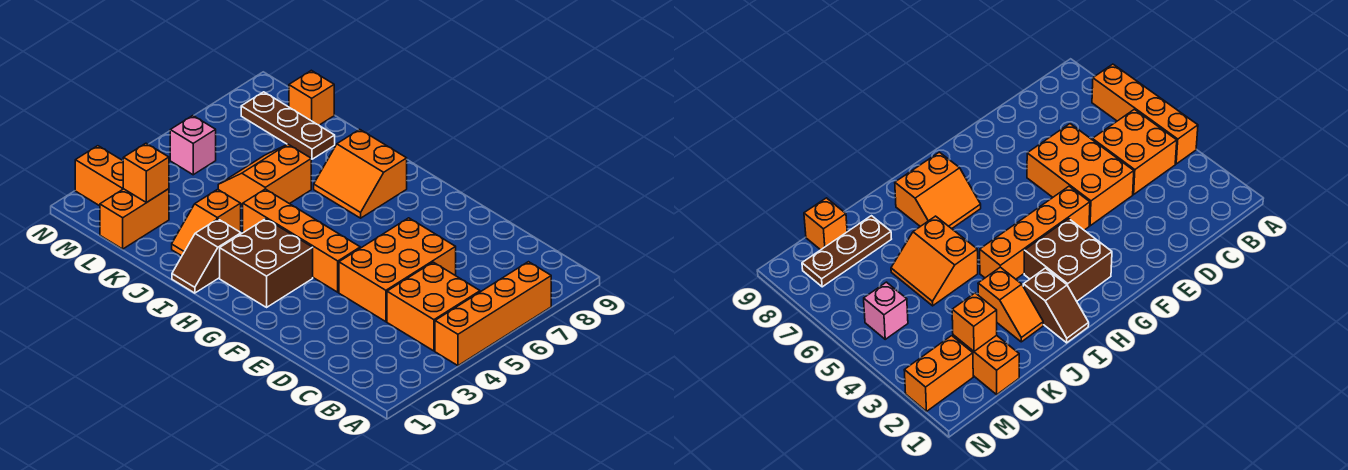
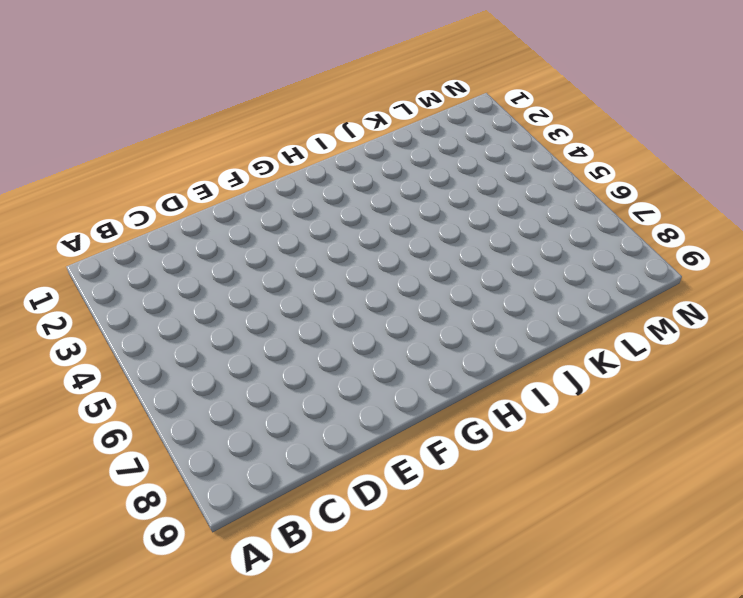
none -> orange 1x4 brick [435,262,551,366]
none -> orange 2x2 brick [387,262,480,351]
none -> orange 2x3 brick [339,218,456,322]

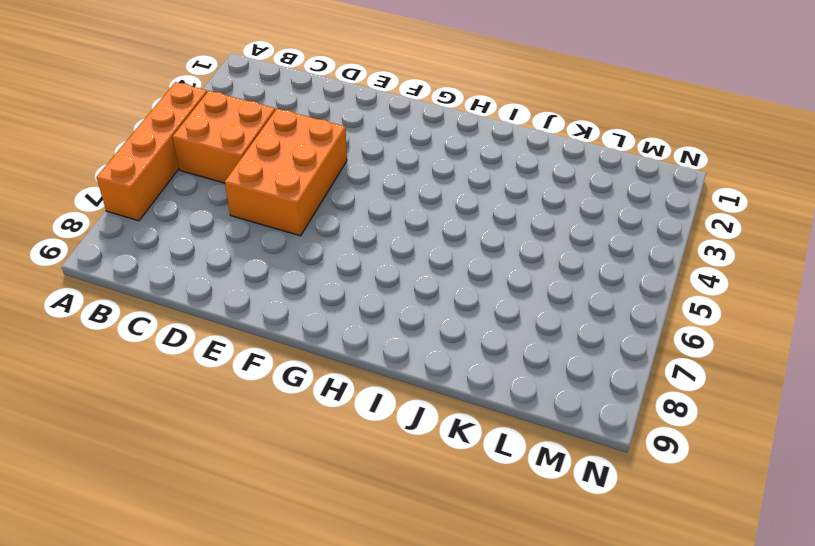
none -> orange 1x4 brick [243,189,360,292]
none -> brown 2x2 brick [220,219,313,307]
none -> orange 2x2 slope [314,129,407,218]

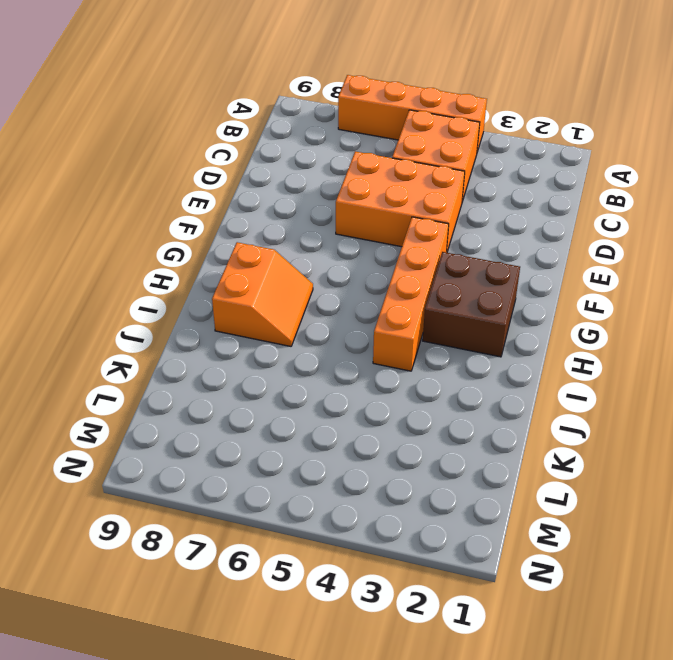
none -> brown 1x2 slope [172,219,241,293]
none -> orange 1x2 slope [172,189,241,256]
none -> orange 2x2 slope [218,144,311,205]

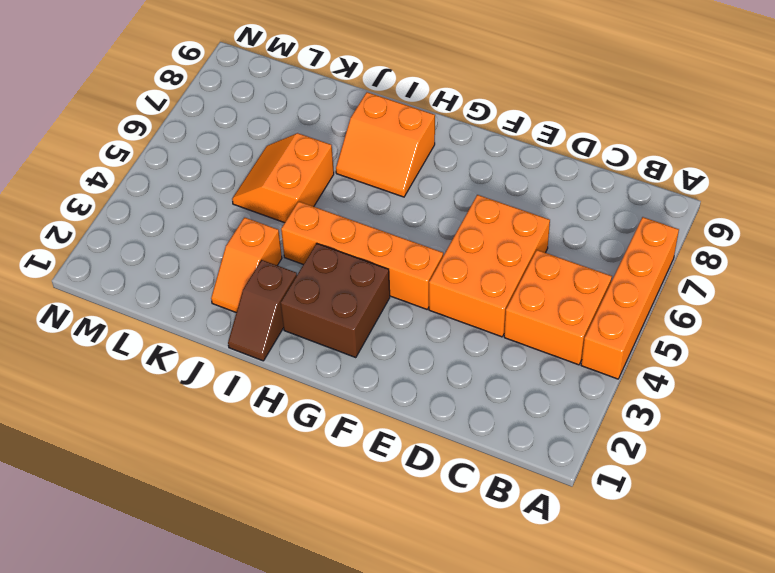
none -> brown 1x3 plate [241,92,335,159]
none -> orange 1x2 brick [100,189,169,249]
none -> orange 1x1 brick [289,70,334,125]

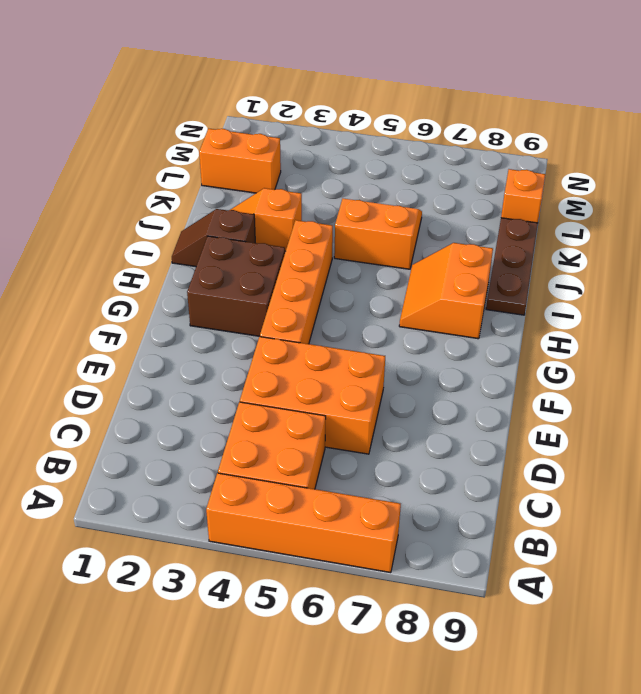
brown 1x3 plate [486,218,538,315] -> brown 1x3 plate moved to [241,92,335,159]
none -> orange 1x2 brick [75,146,123,206]
none -> pink 1x1 brick [170,116,216,175]
none -> orange 1x1 brick [123,143,169,203]

